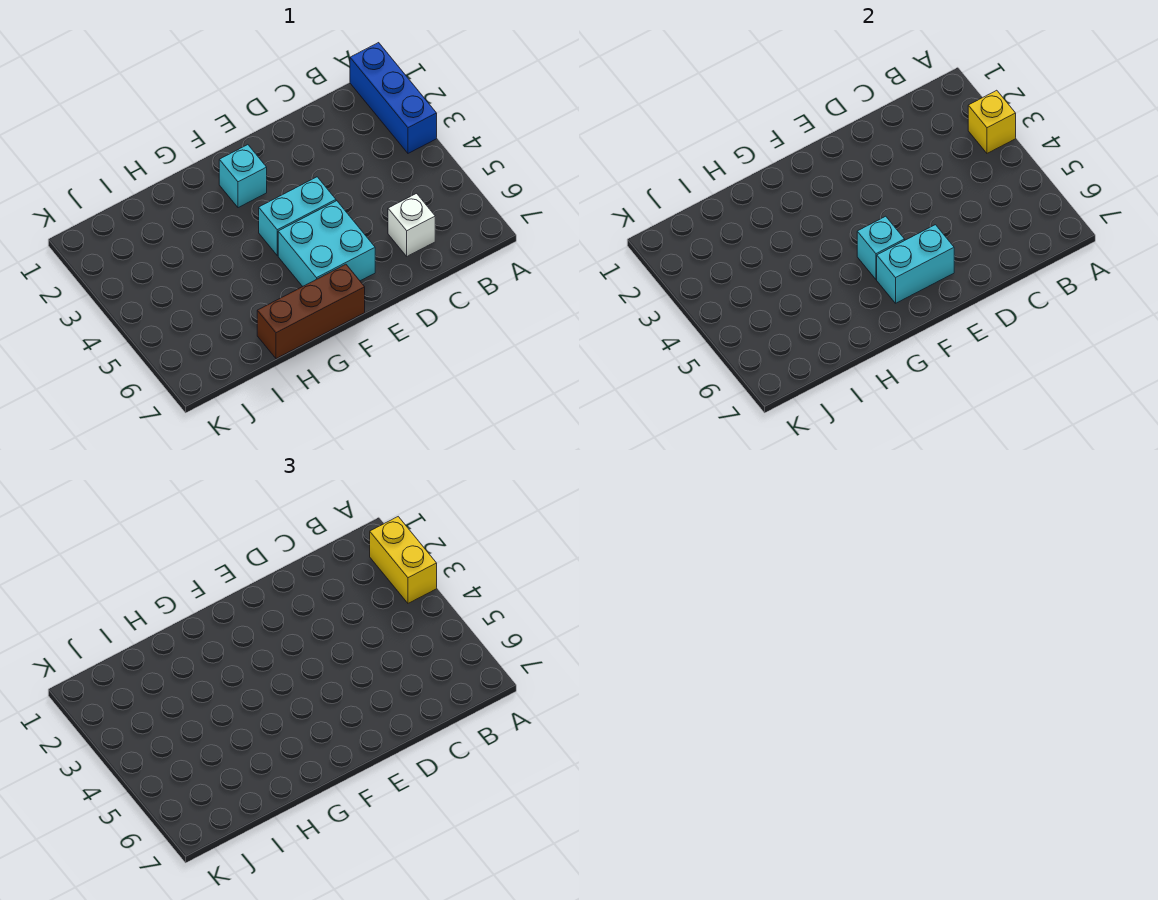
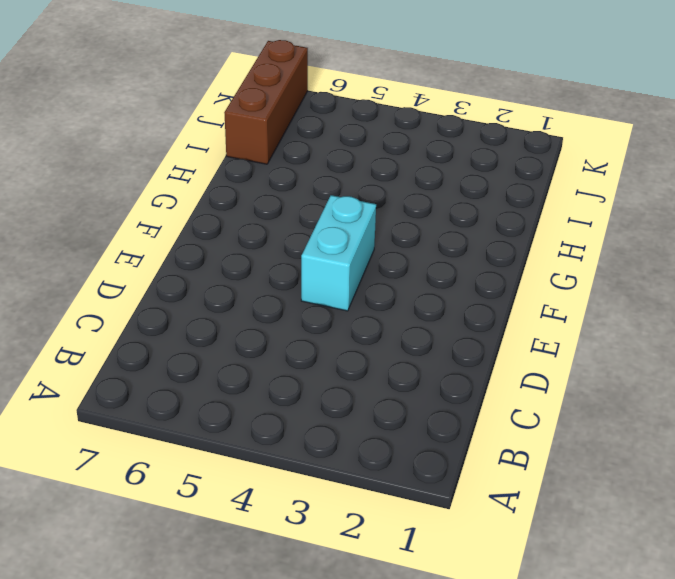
brown 1x3 brick [224,40,308,164] -> brown 1x3 brick moved to [257,264,365,359]
none -> blue 1x3 brick [350,43,437,153]
none -> white 1x1 brick [388,194,435,256]

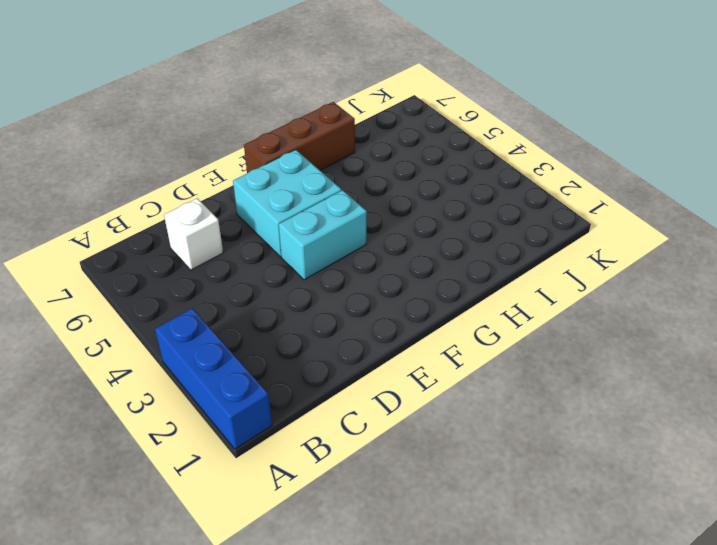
none -> cyan 1x1 brick [219,145,267,208]
none -> yellow 1x1 brick [968,90,1016,153]

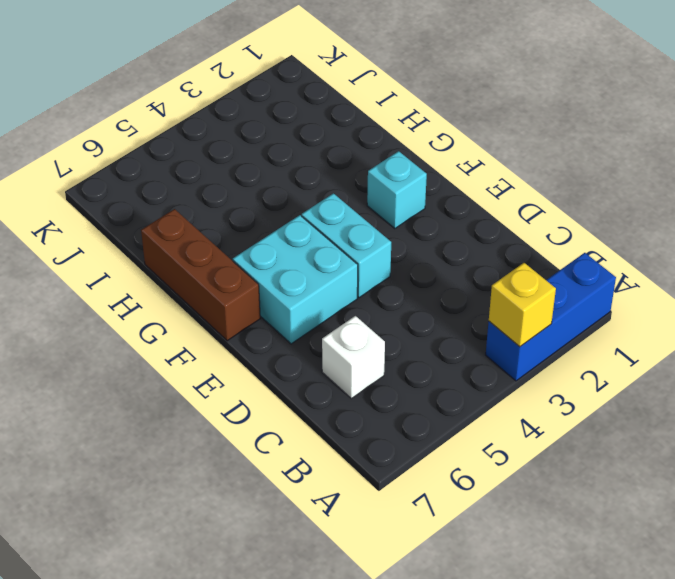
none -> cyan 1x2 brick [877,225,954,303]
none -> cyan 1x1 brick [857,216,905,279]

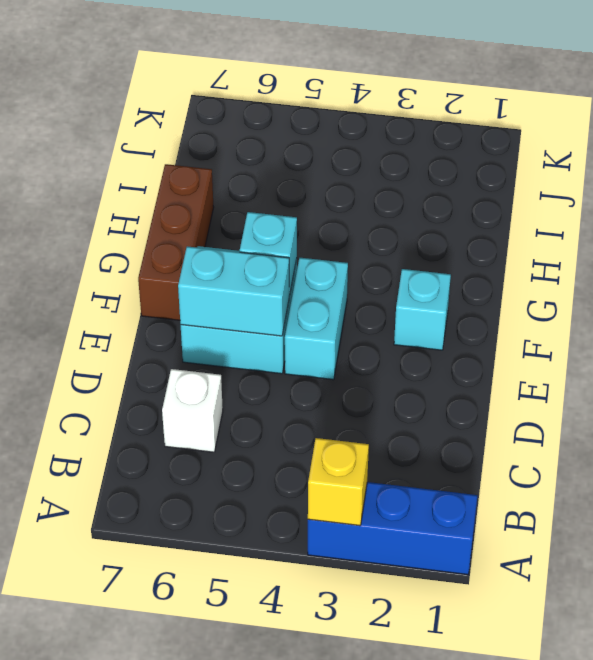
cyan 1x2 brick [178,246,289,336] -> cyan 1x2 brick turned to [877,225,954,303]
none -> yellow 1x2 brick [370,517,437,603]

